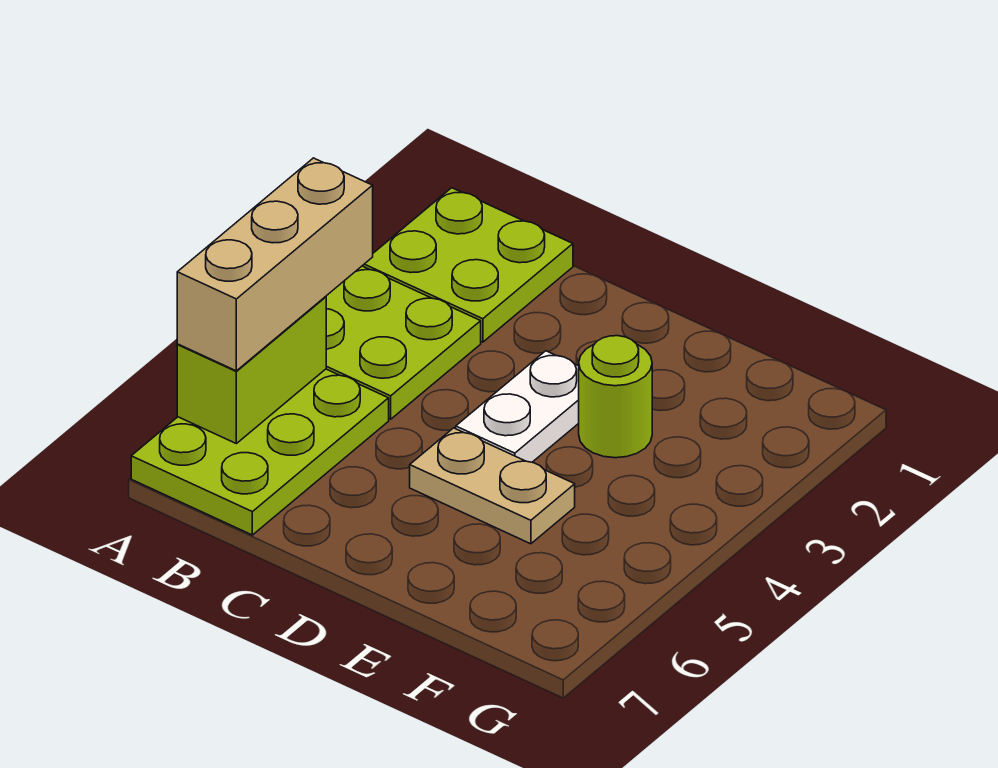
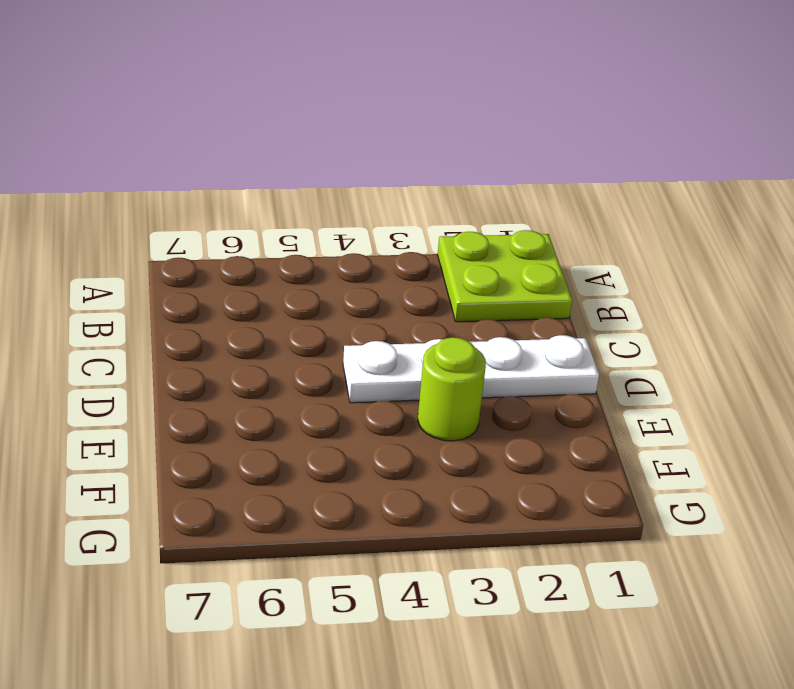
white 1x4 plate [343,335,599,403] -> white 1x2 plate [456,351,579,462]
none -> lime 2x2 plate [326,266,481,419]
none -> lime 2x3 plate [131,369,389,535]

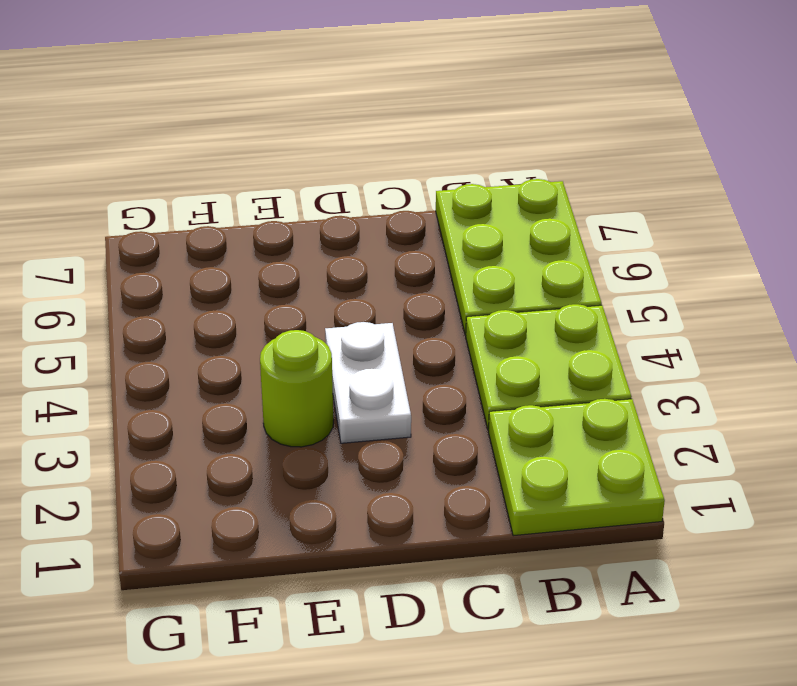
none -> tan 1x2 plate [410,428,575,544]
none -> lime 1x2 brick [177,297,326,443]

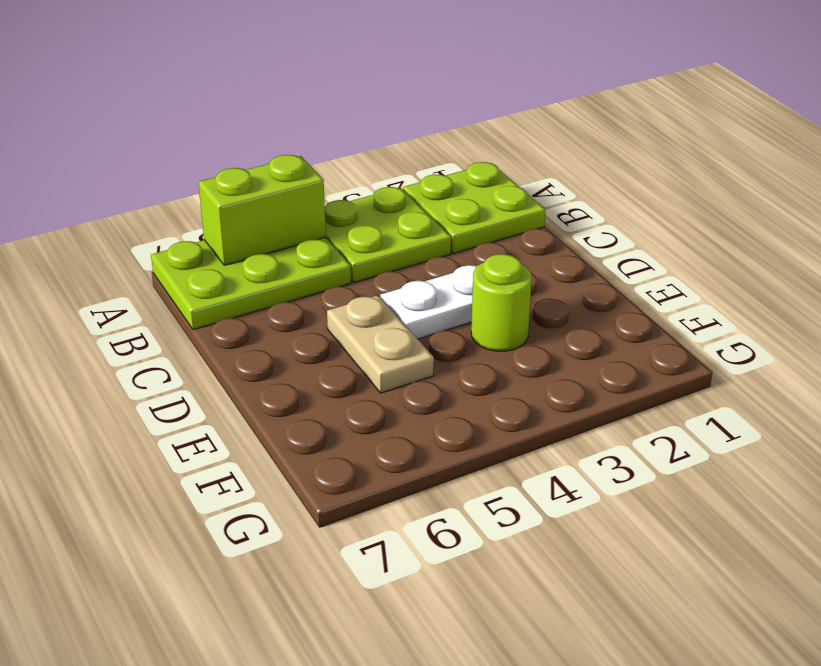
none -> tan 1x3 brick [177,158,373,371]

